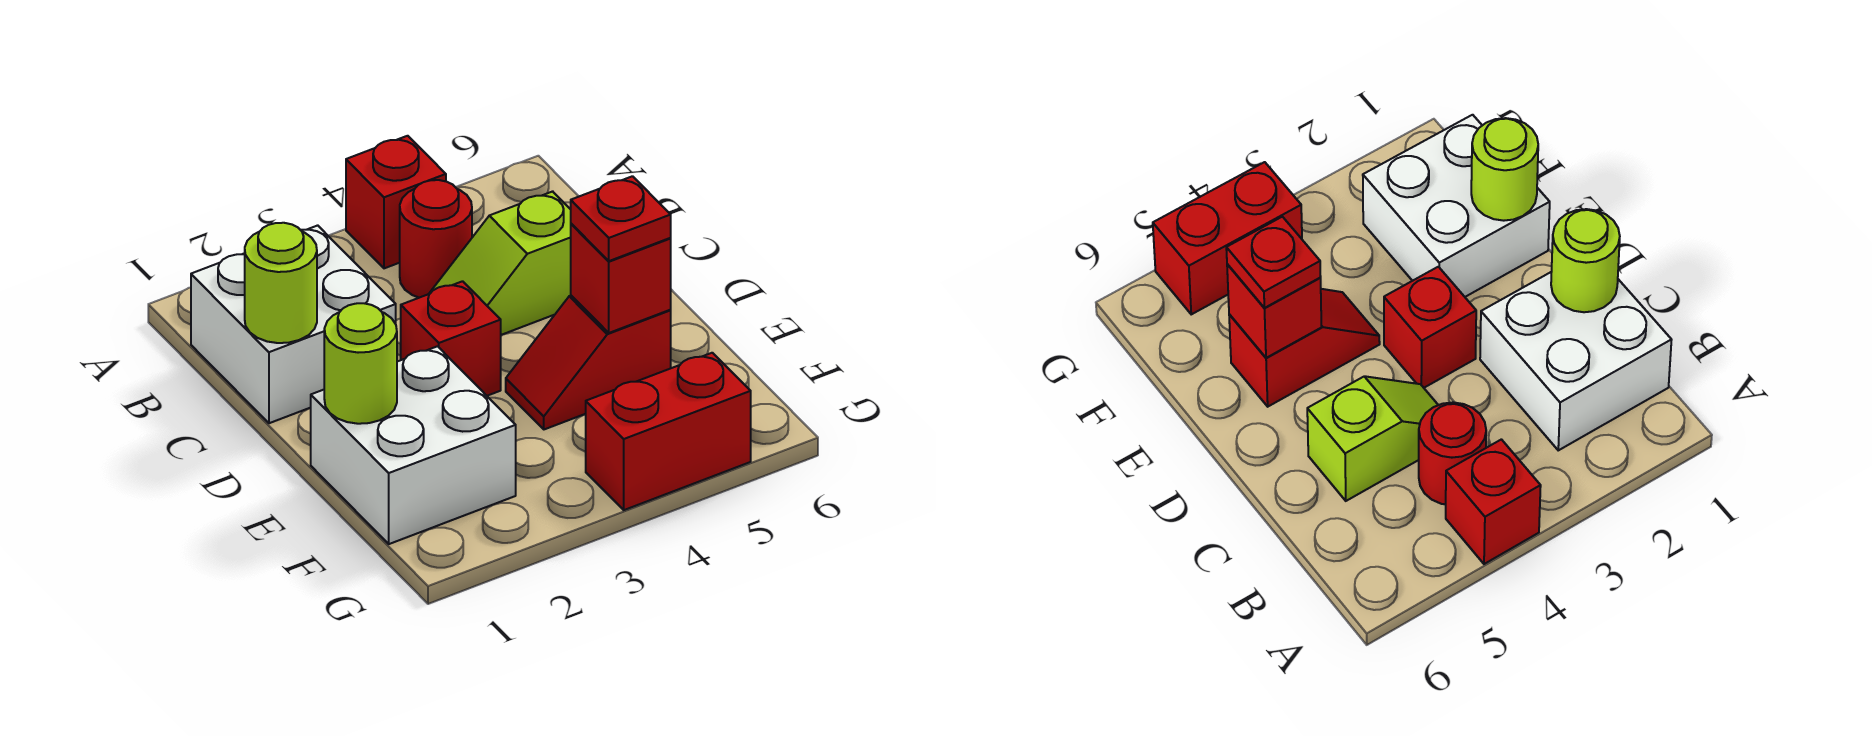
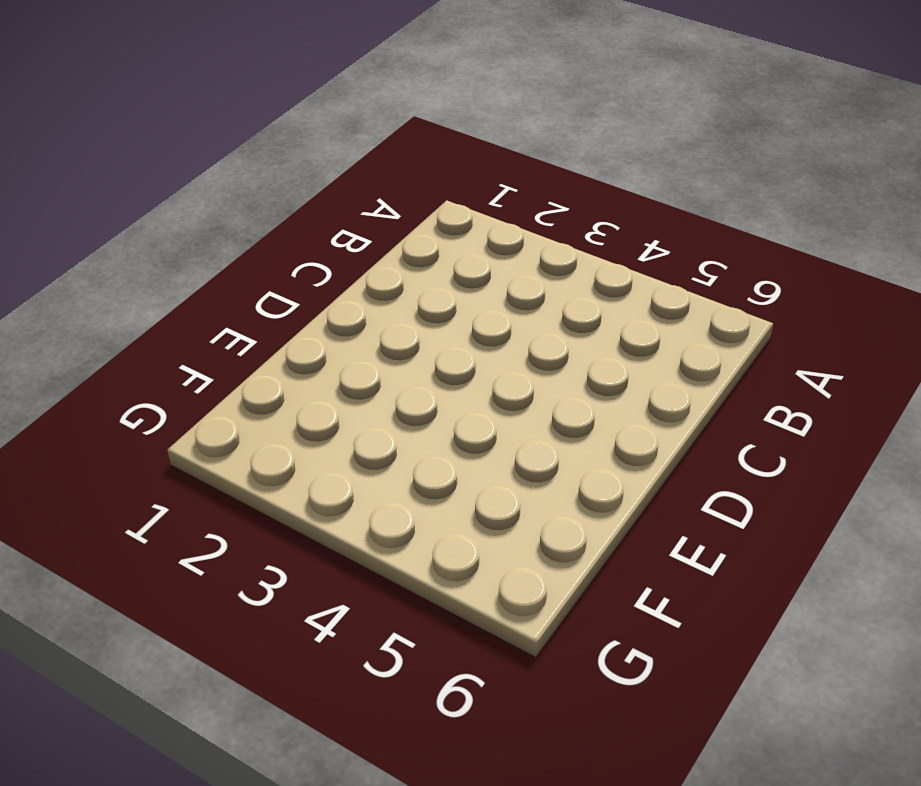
none -> red 1x1 brick [346,136,446,268]
none -> white 2x2 brick [191,225,396,423]
none -> red 1x1 round brick [400,180,472,298]

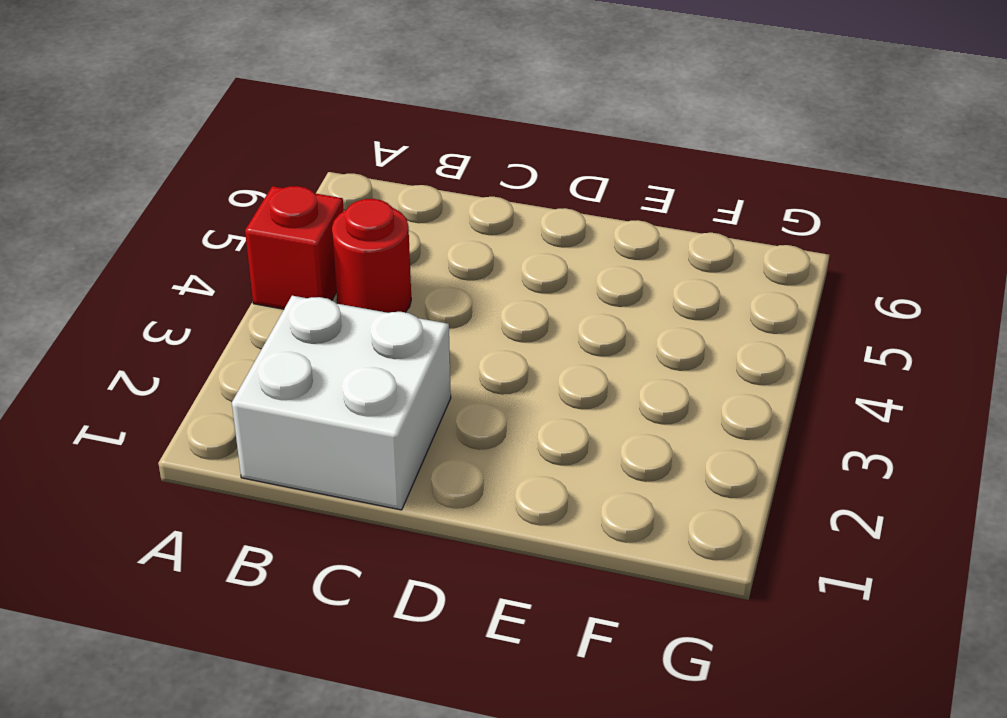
none -> lime 1x2 slope [429,191,571,335]
none -> red 1x1 brick [401,281,501,396]
none -> white 2x2 brick [311,346,516,544]

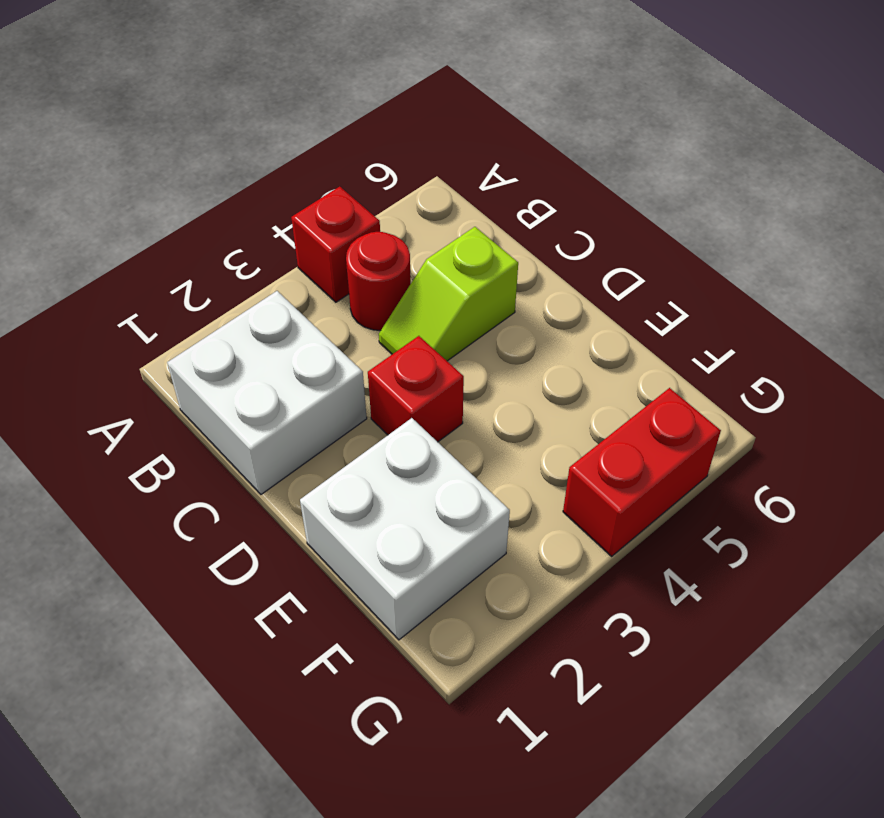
none -> red 1x2 slope [506,296,671,429]
none -> lime 1x1 round brick [245,223,317,343]
none -> lime 1x1 round brick [324,303,397,424]

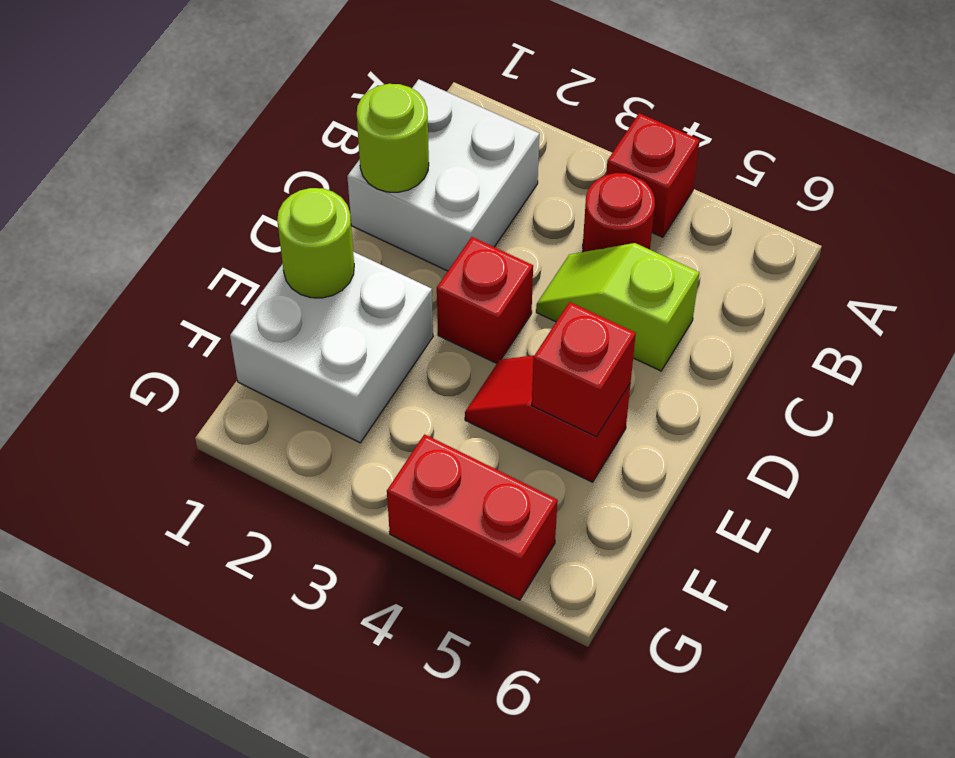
none -> red 1x1 plate [571,176,671,261]

